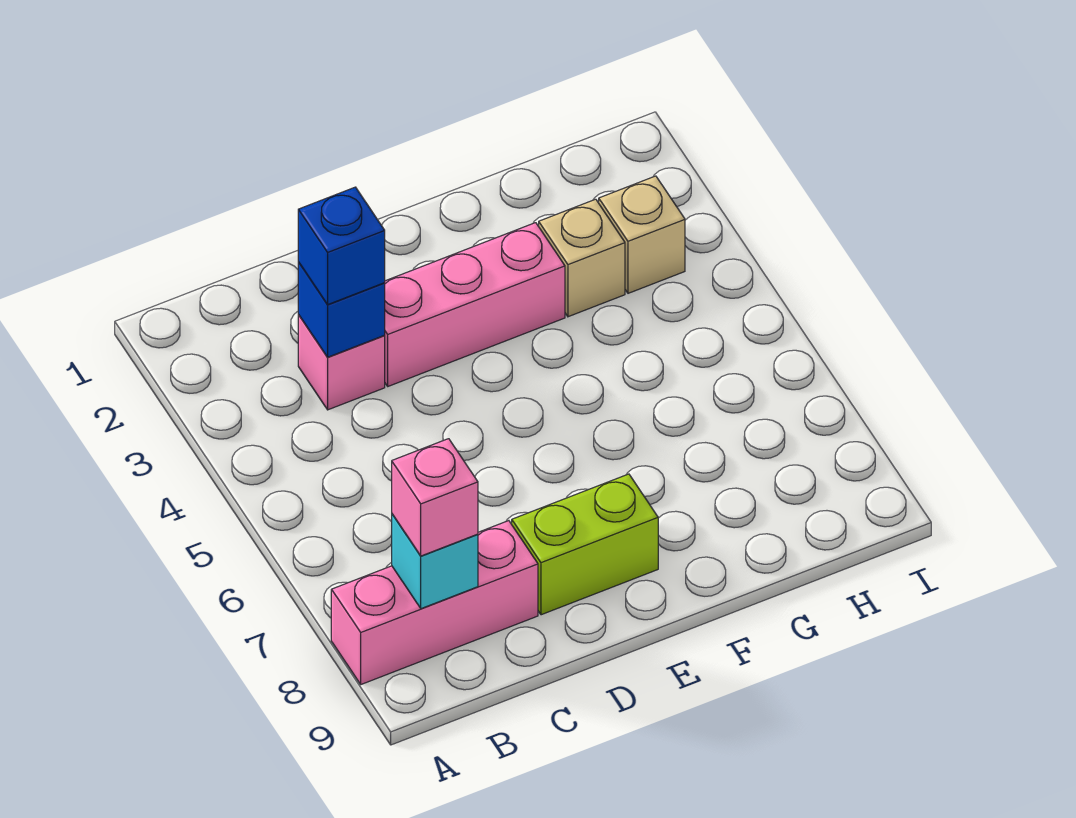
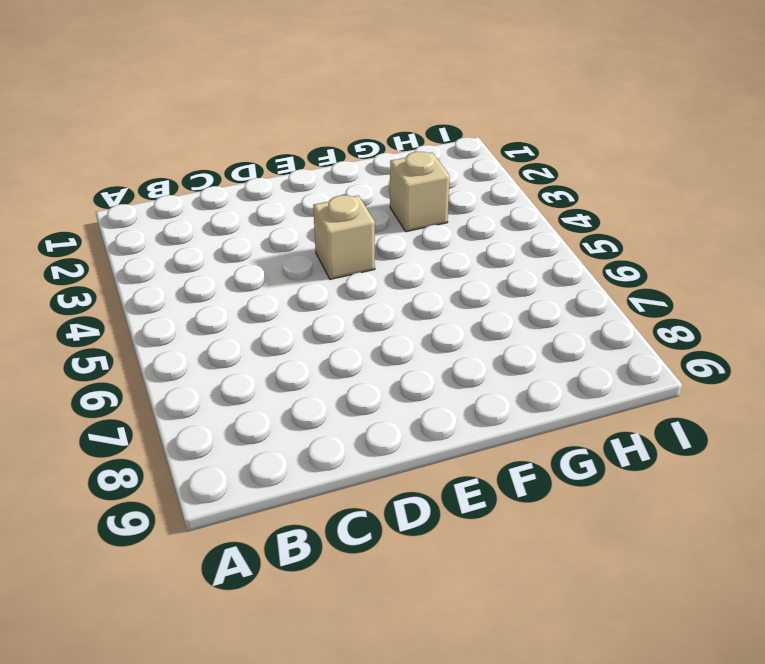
tan 1x1 brick [313,195,375,279] -> tan 1x1 brick moved to [599,176,685,293]
none -> pink 1x3 brick [331,521,538,684]
none -> pink 1x1 brick [298,315,385,410]

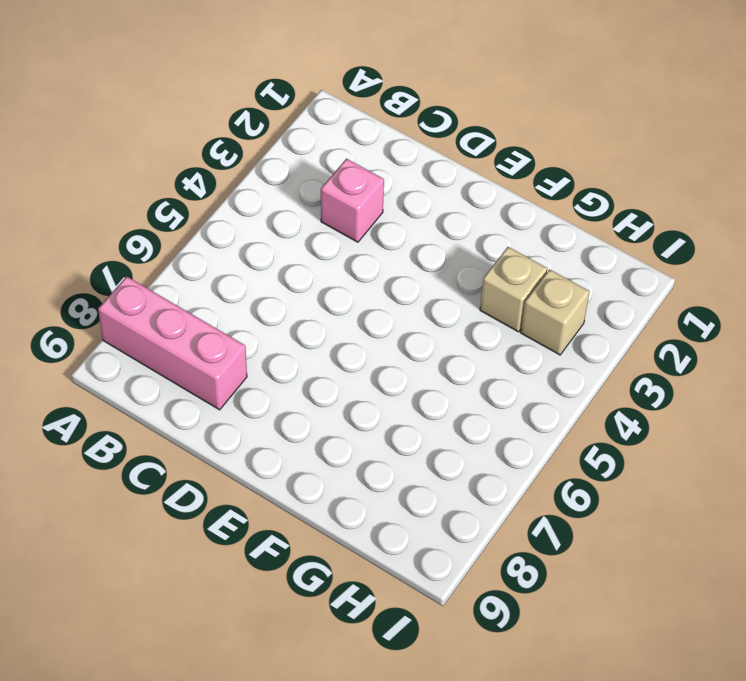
none -> pink 1x3 brick [385,223,565,386]
none -> lime 1x2 brick [512,474,658,615]

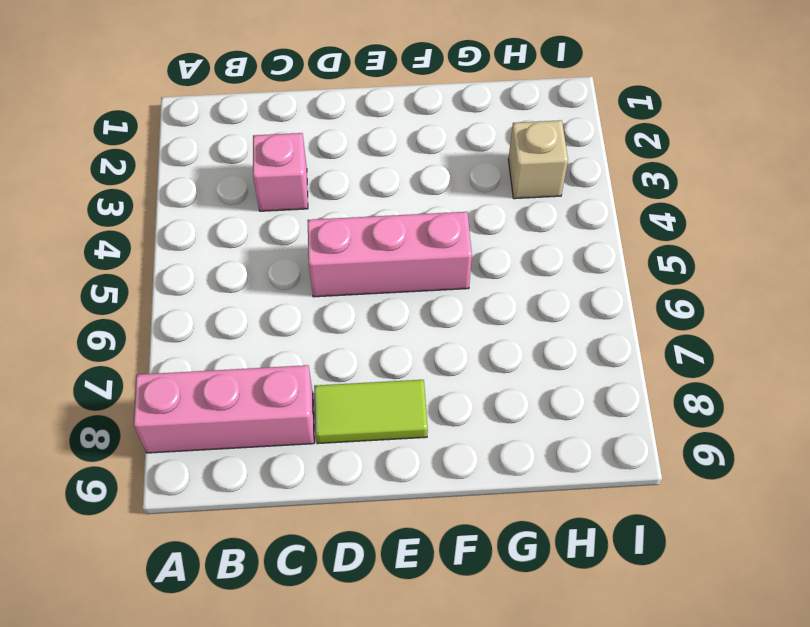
pink 1x3 brick [308,212,472,297] -> pink 1x3 brick moved to [385,223,565,386]
lime 1x2 tile [314,380,428,444] -> lime 1x2 brick [512,474,658,615]
none -> tan 1x1 brick [539,199,625,317]
none -> cyan 1x1 brick [392,514,478,609]

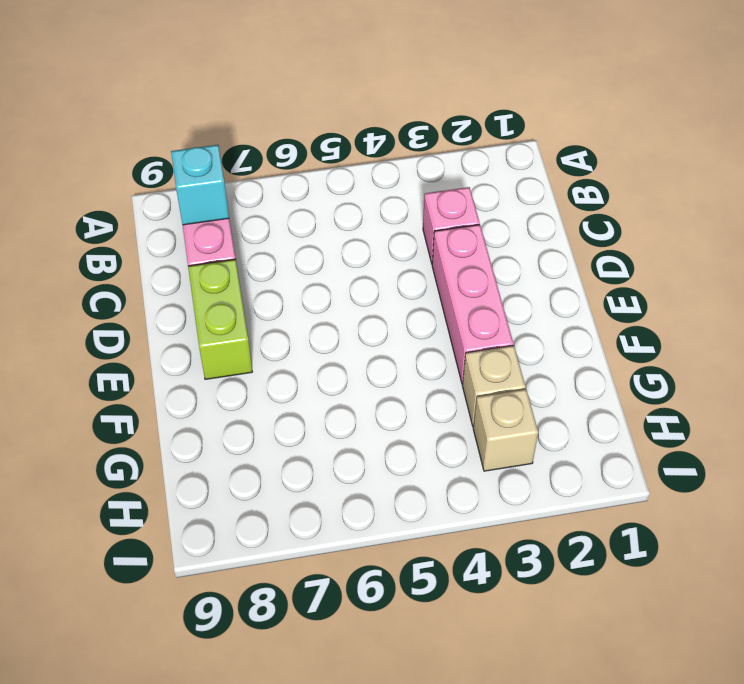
none -> blue 1x1 brick [298,262,385,357]
none -> pink 1x1 brick [392,439,478,556]

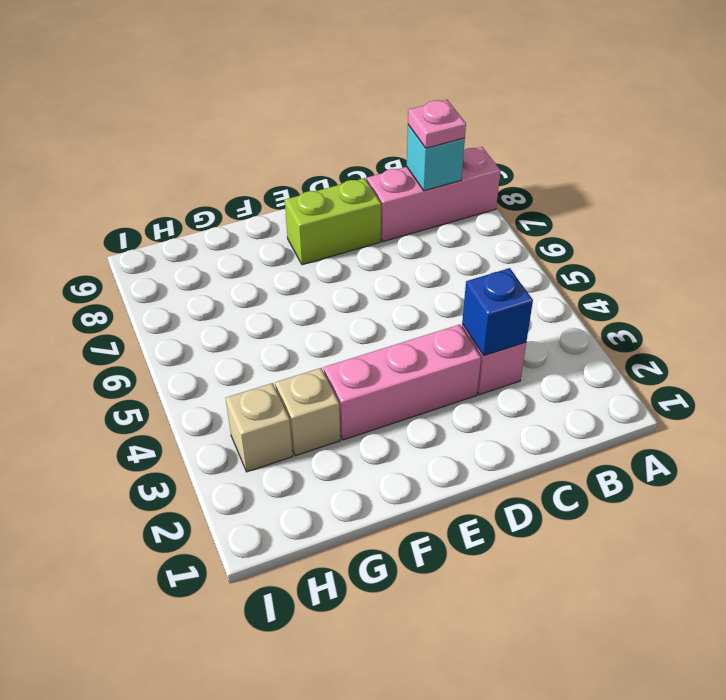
pink 1x1 plate [408,100,466,148] -> pink 1x1 brick [392,439,478,556]
none -> blue 1x1 brick [298,187,385,305]

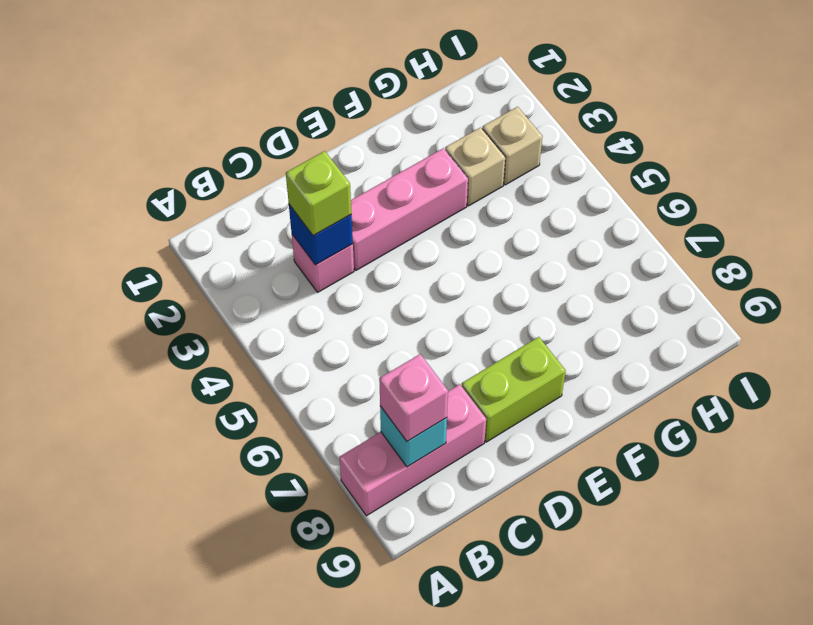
lime 1x1 brick [286,151,351,236] -> blue 1x1 brick [298,187,385,305]

